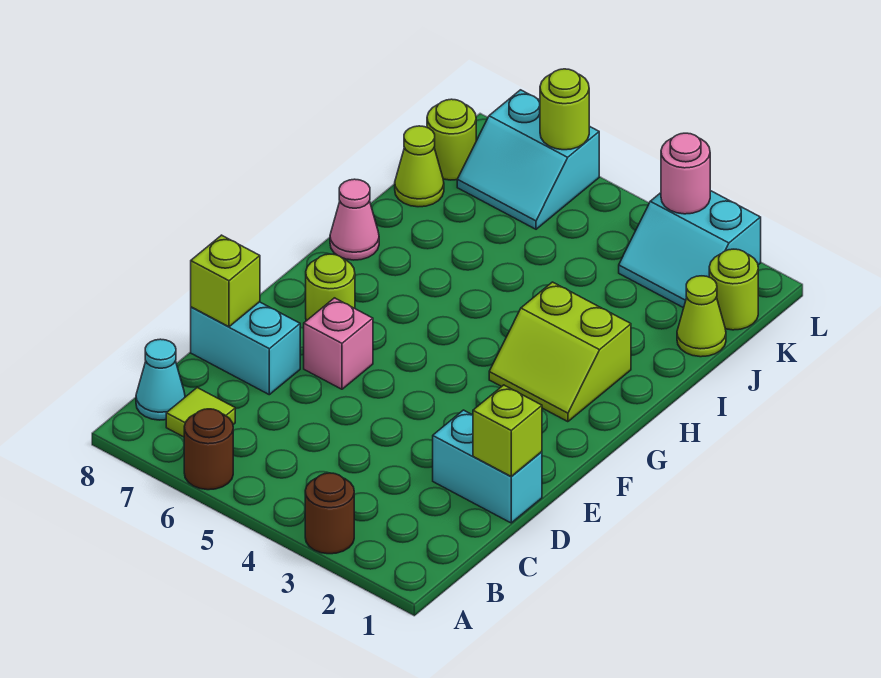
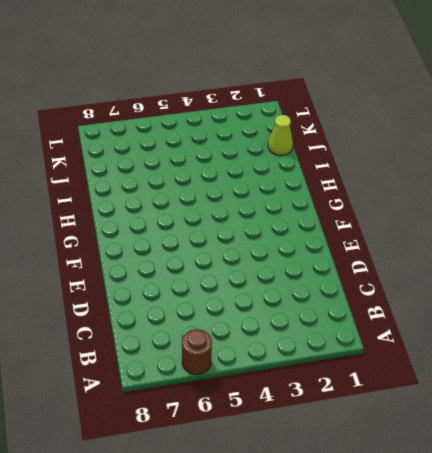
none -> brown 1x1 round brick [305,473,354,554]
none -> lime 1x1 tile [166,388,235,437]
none -> cyan 1x1 cone [136,339,185,420]

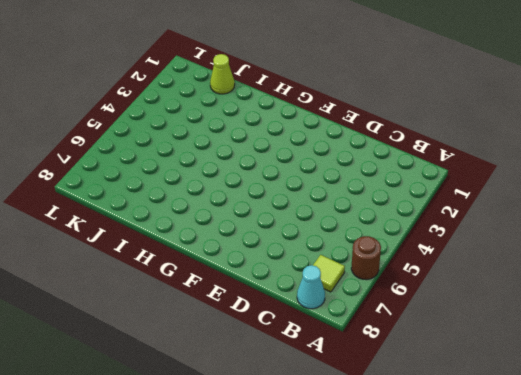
none -> brown 1x1 round brick [305,473,354,554]
none -> cyan 1x2 brick [433,410,542,523]
none -> cyan 1x2 brick [191,302,300,395]

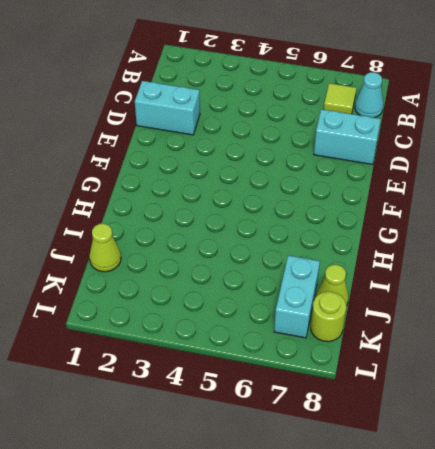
cyan 1x2 brick [274,255,320,338] -> cyan 2x2 slope [457,90,599,229]
none -> brown 1x1 round brick [305,473,354,554]
none -> brown 1x1 round brick [184,409,233,490]
none -> pink 1x1 brick [304,298,373,389]

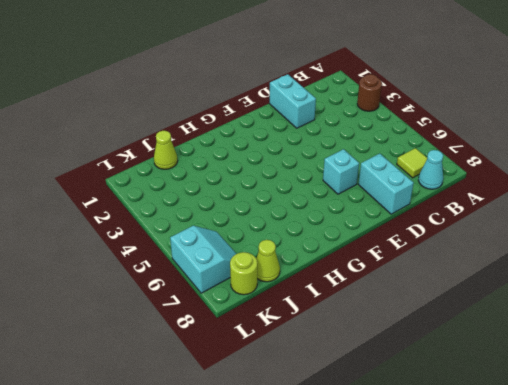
cyan 1x1 brick [323,149,359,194] -> pink 1x1 brick [304,298,373,389]
none -> brown 1x1 round brick [184,409,233,490]
none -> lime 1x1 round brick [306,254,355,321]
none -> lime 2x2 slope [489,282,631,422]

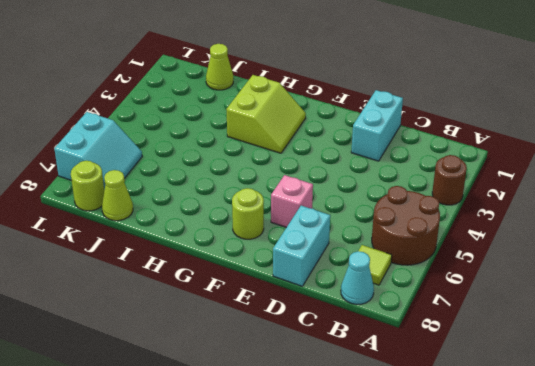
brown 2x2 round brick [372,186,440,265] -> brown 1x1 round brick [184,409,233,490]
none -> pink 1x1 cone [330,179,379,260]
none -> lime 1x1 round brick [709,249,758,330]
none -> cyan 2x2 slope [619,191,761,308]

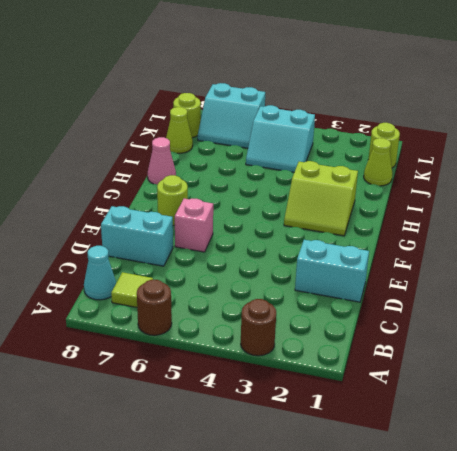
cyan 2x2 slope [246,105,315,172] -> cyan 2x2 slope moved to [619,191,761,308]
none -> lime 1x1 brick [473,385,542,477]
none -> lime 1x1 brick [191,235,260,327]
none -> pink 1x1 round brick [661,133,710,214]

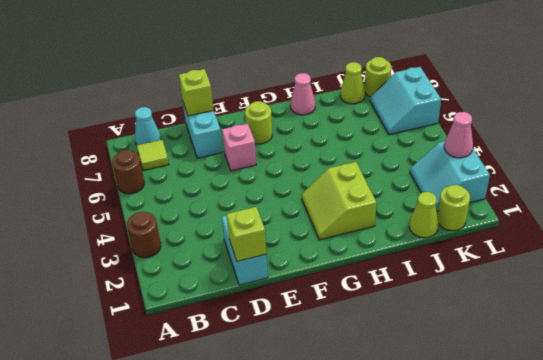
pink 1x1 cone [444,112,473,158] -> pink 1x1 round brick [661,133,710,214]
none -> lime 1x1 round brick [540,69,589,150]

